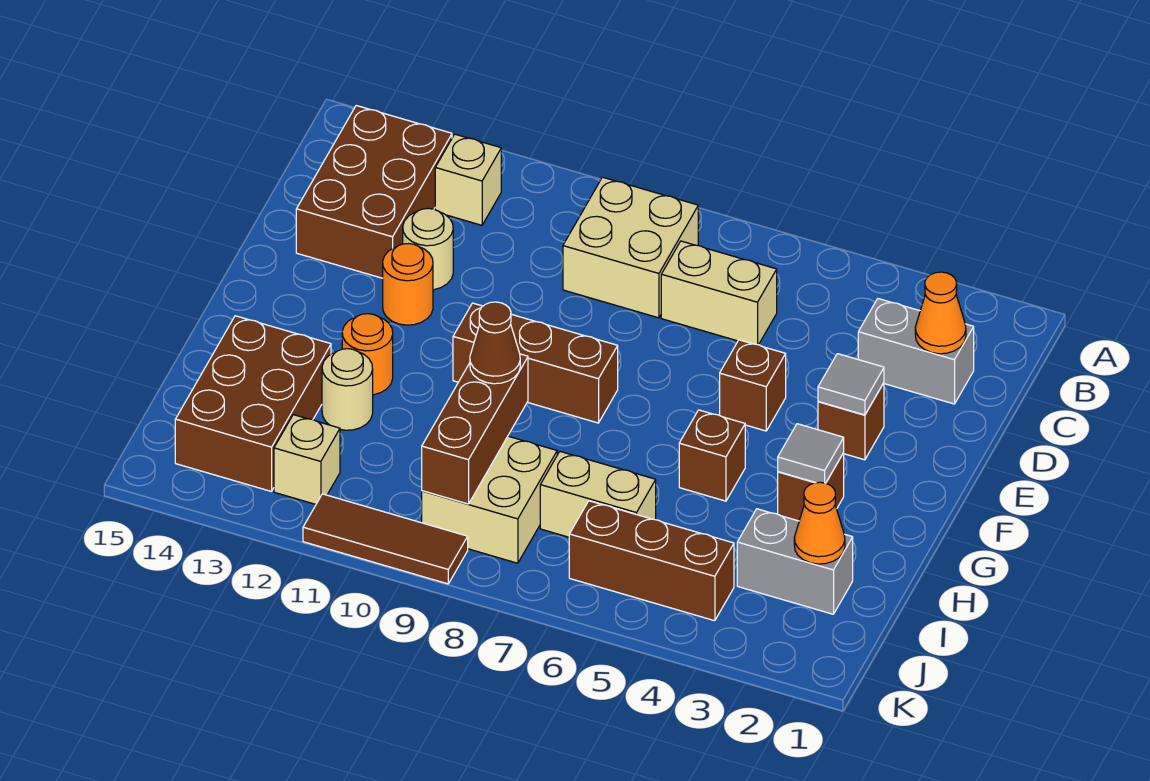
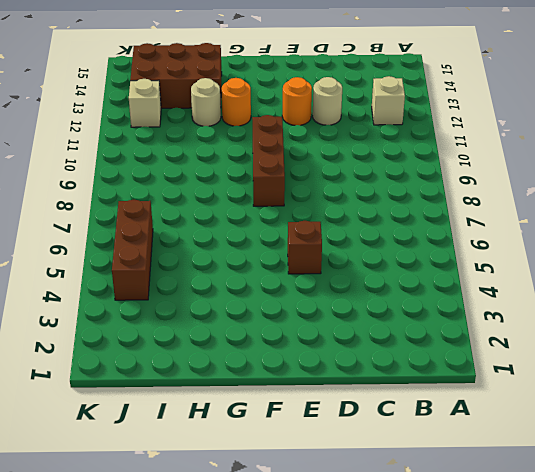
none -> tan 2x2 brick [563,177,698,318]
none -> brown 2x3 brick [296,106,452,278]
none -> grey 1x2 brick [858,299,974,404]

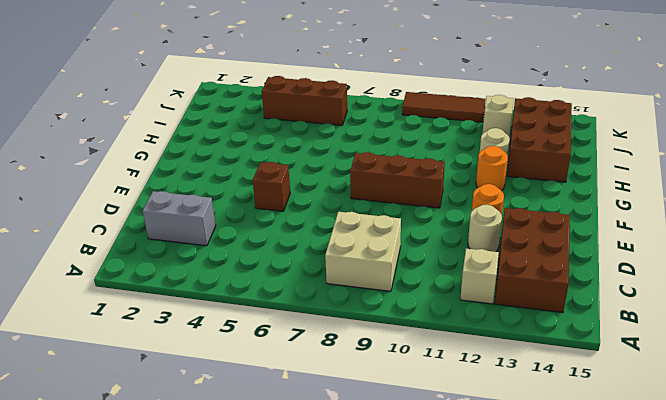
none -> tan 1x2 brick [661,241,777,345]
none -> brown 1x1 brick [818,383,884,460]
none -> brown 1x1 brick [778,453,844,521]

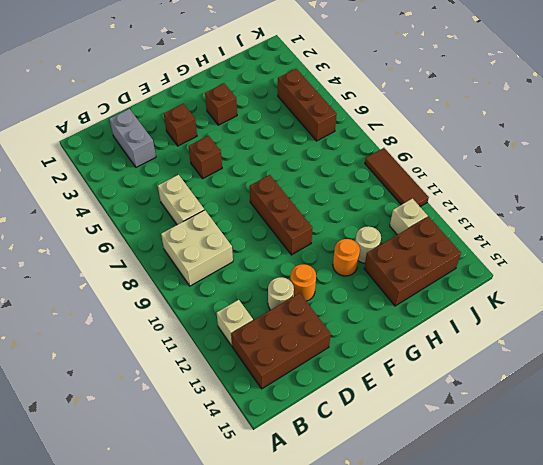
none -> brown 1x1 brick [679,410,745,501]
none -> grey 1x2 brick [737,509,853,614]
none -> tan 1x2 brick [540,452,656,537]

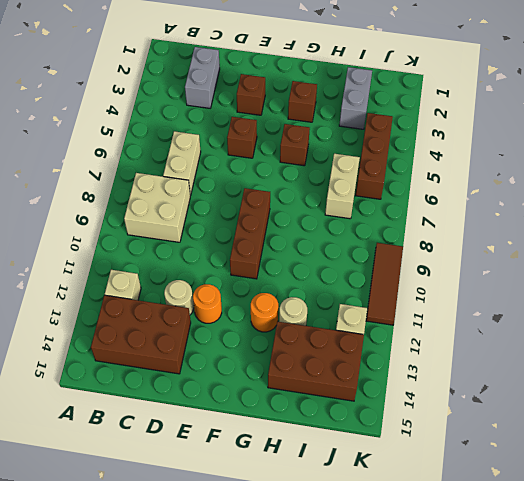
none -> tan 2x2 brick [422,436,557,563]
none -> orange 1x1 cone [915,272,966,354]
none -> grey 1x1 tile [818,354,884,415]

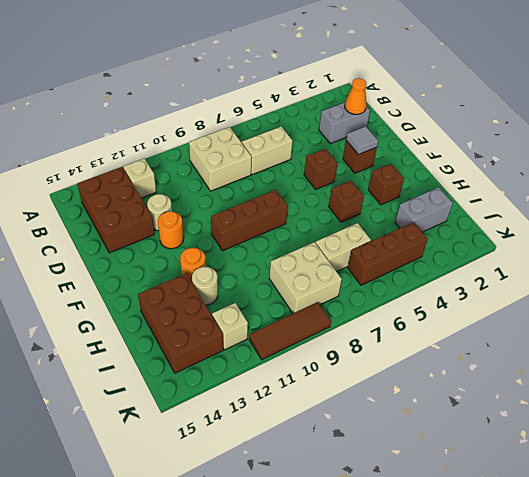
none -> grey 1x1 tile [778,424,844,483]
none -> brown 1x3 brick [422,354,528,504]
none -> orange 1x1 cone [794,482,845,564]

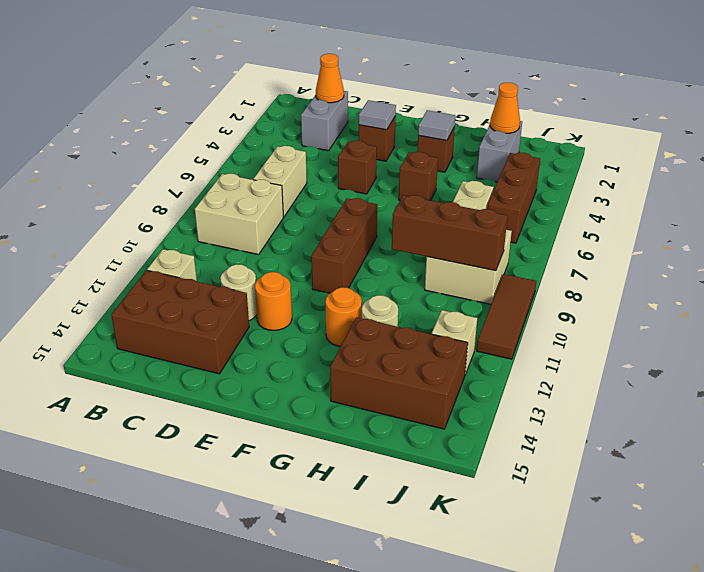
none -> brown 1x1 cone [470,302,520,384]

